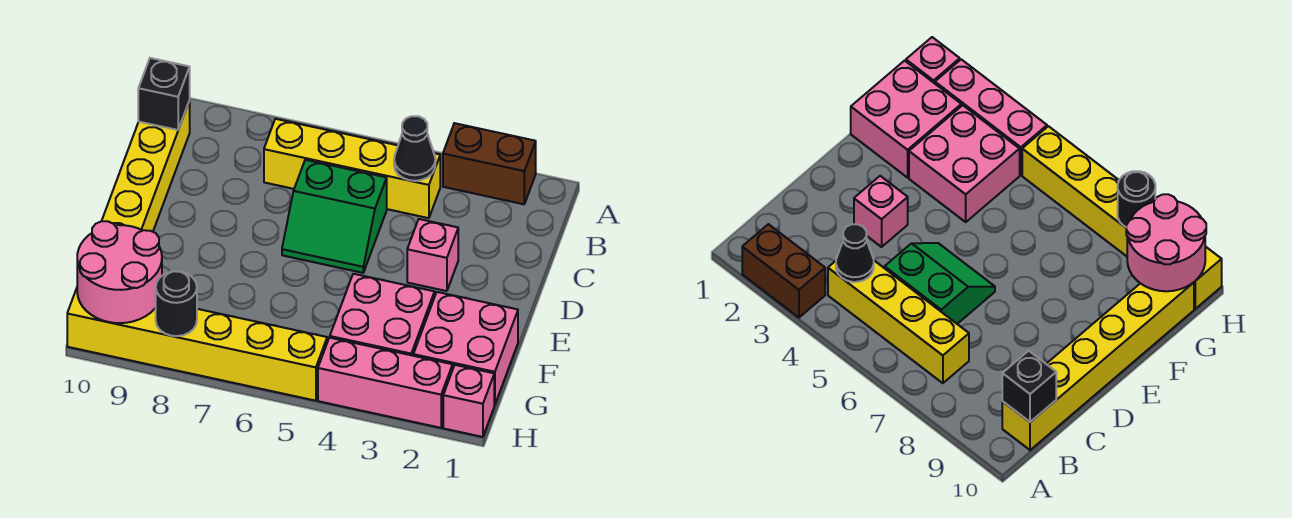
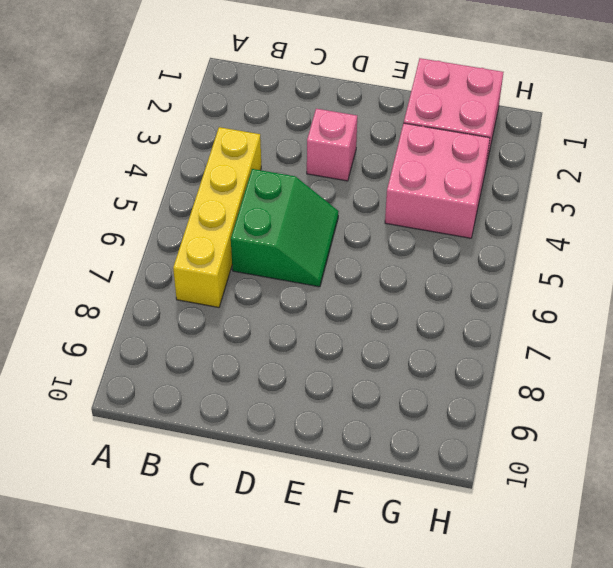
none -> brown 1x2 brick [443,123,536,204]
none -> yellow 1x6 brick [102,101,190,232]
none -> pink 1x1 brick [443,365,494,437]

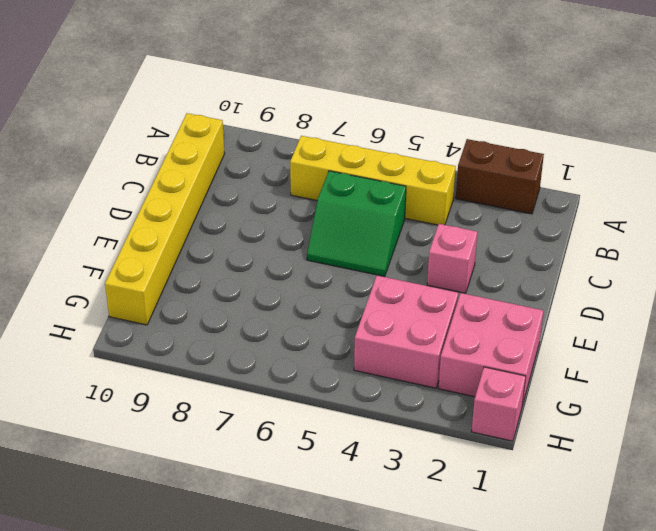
none -> pink 1x3 brick [318,338,453,428]
none -> yellow 1x6 brick [67,288,327,401]
none -> black 1x1 cone [394,116,435,181]

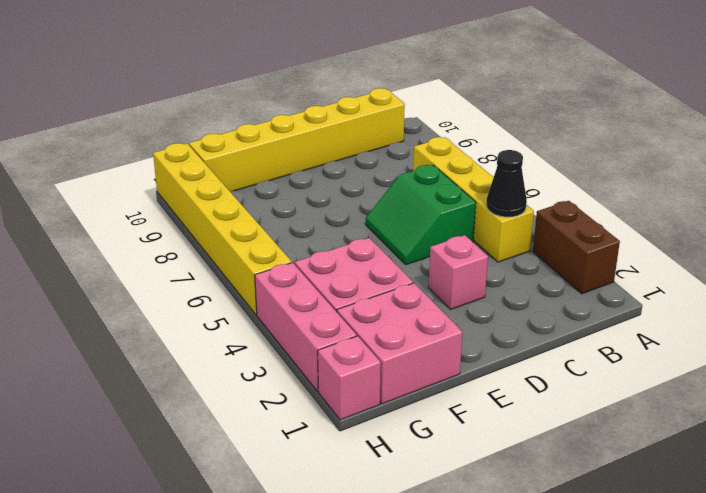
none -> black 1x1 brick [138,58,190,130]
none -> pink 2x2 round brick [77,221,162,323]
none -> black 1x1 round brick [156,271,197,336]

